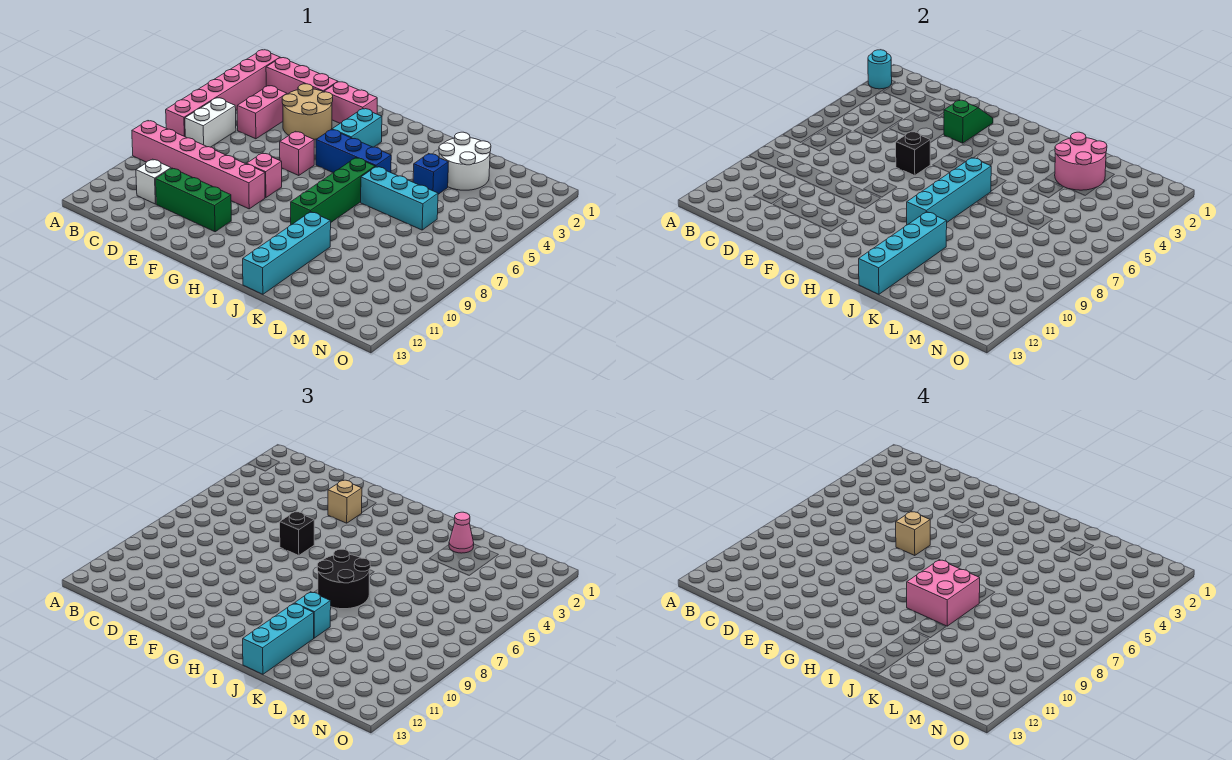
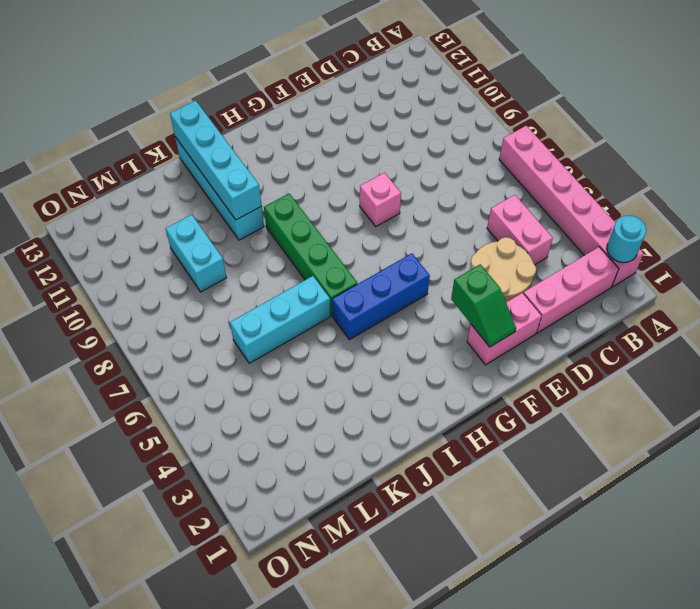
cyan 1x2 brick [166,215,227,292] -> cyan 1x2 brick moved to [332,109,382,147]
none -> pink 1x6 brick [132,121,265,209]
none -> white 1x2 brick [185,98,236,147]
none -> white 1x1 brick [136,159,171,204]
none -> green 1x3 brick [156,168,231,232]

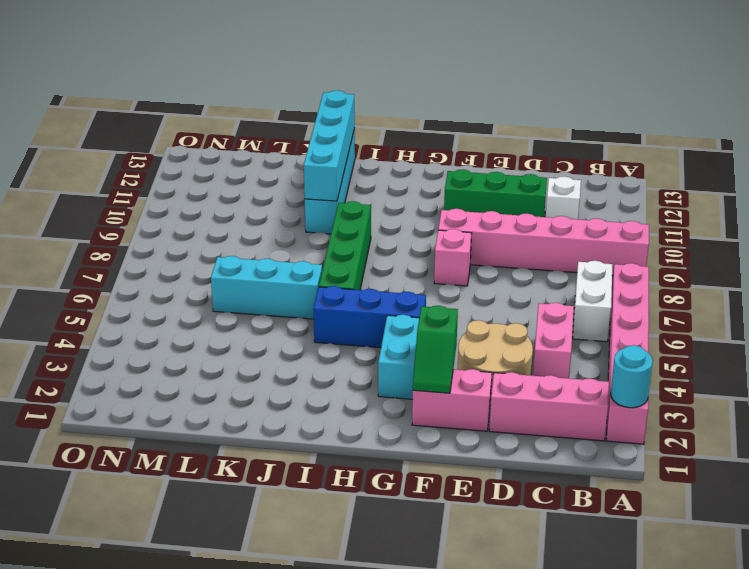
none -> pink 1x1 brick [280,131,314,176]
none -> white 2x2 round brick [439,132,491,190]
none -> blue 1x1 brick [413,153,448,194]
none -> black 1x1 brick [896,131,930,176]

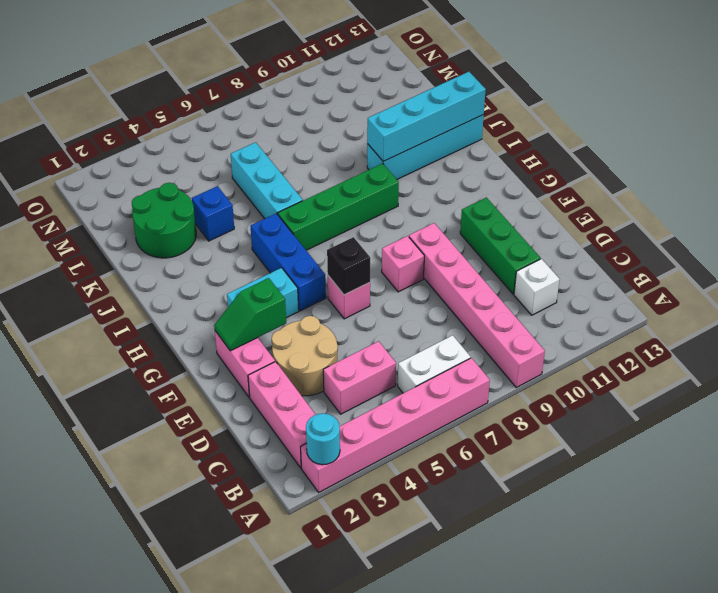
green 2x2 round brick [132,183,196,258] -> white 2x2 round brick [439,132,491,190]
none -> cyan 1x4 brick [907,158,991,225]
none -> pink 2x2 round brick [1055,132,1107,190]
none -> tan 1x1 brick [328,480,362,523]
none -> black 1x1 brick [280,511,314,556]

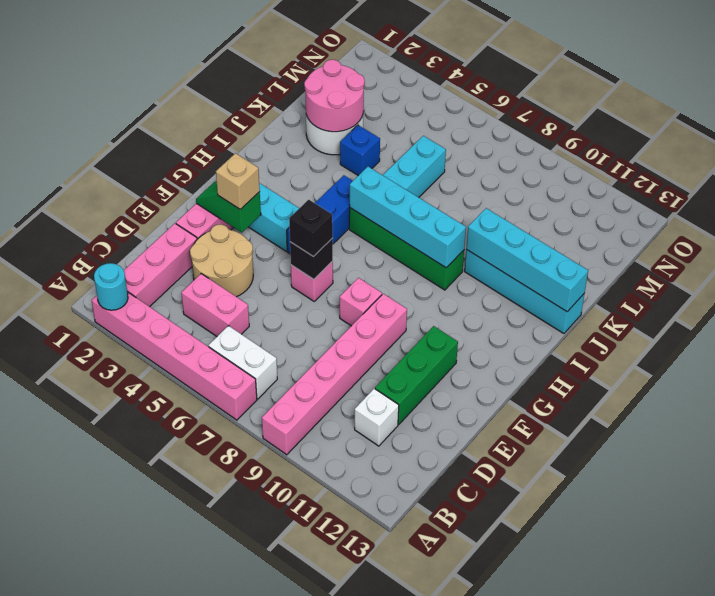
none -> black 2x2 round brick [317,549,370,609]
none -> cyan 1x1 brick [295,592,331,638]
none -> cyan 1x3 brick [243,603,314,674]
none -> pink 1x1 cone [449,512,474,553]

